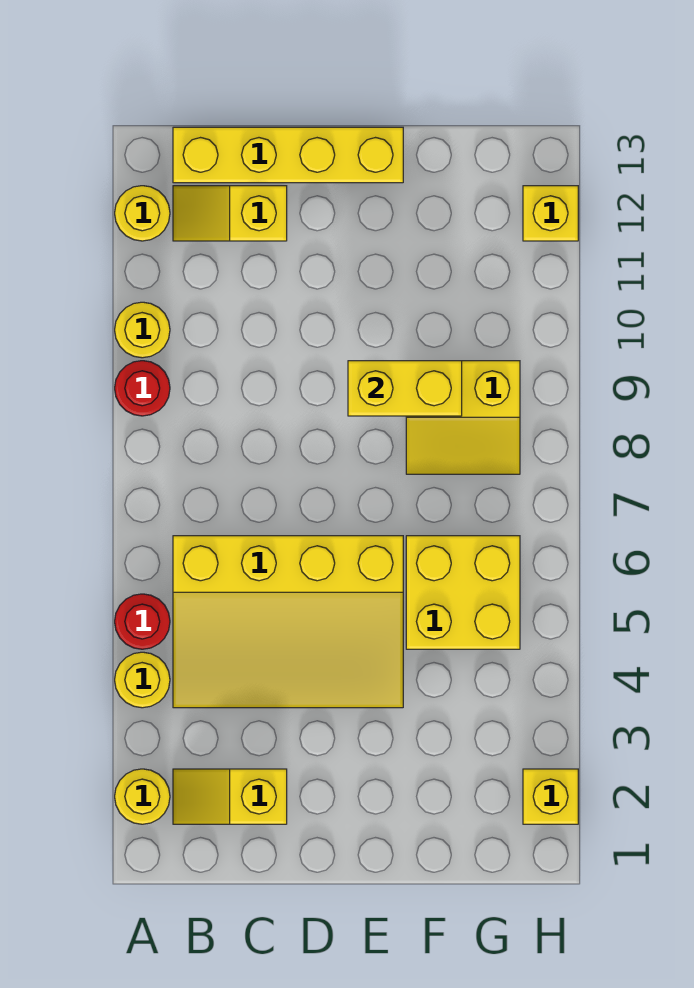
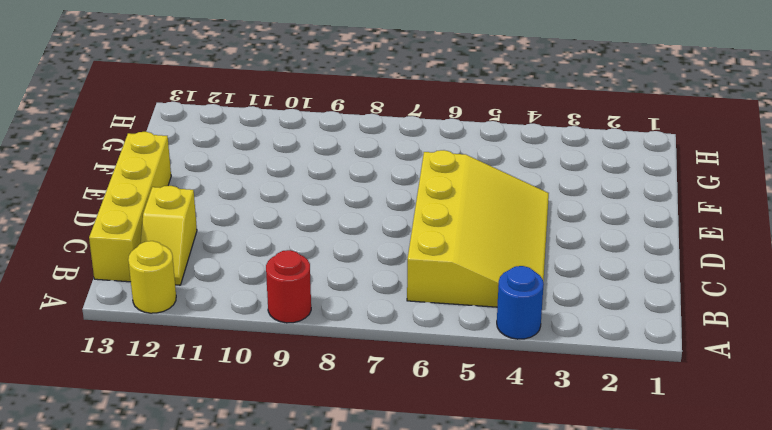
blue 1x1 round brick [497,266,544,339] -> yellow 1x1 round brick [115,652,170,708]
none -> yellow 1x1 round brick [115,769,170,824]
none -> red 1x1 round brick [115,594,170,649]
none -> yellow 1x1 round brick [115,302,170,358]

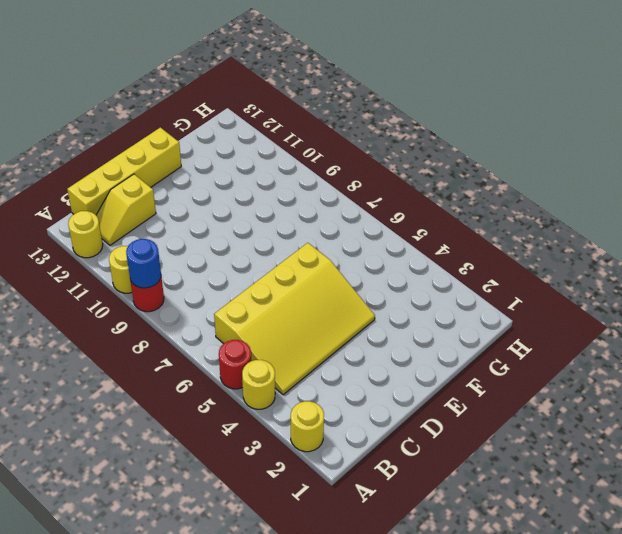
blue 1x1 round brick [126,239,161,288] -> none
none -> yellow 1x2 slope [173,769,287,824]
none -> yellow 2x2 brick [406,536,520,649]
none -> yellow 2x2 slope [406,361,520,474]

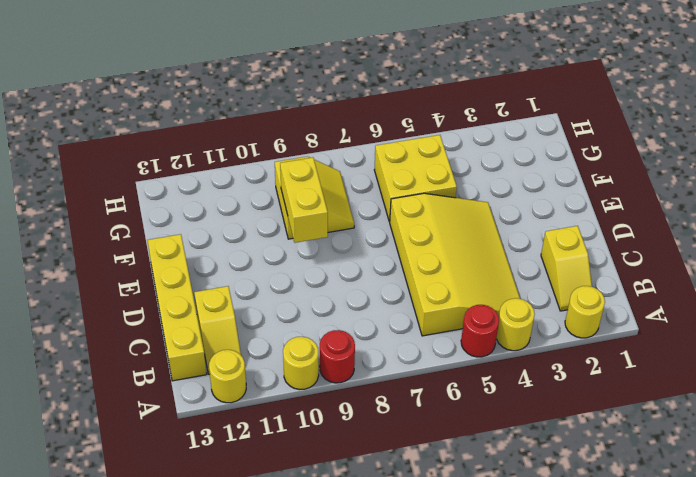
none -> yellow 1x1 brick [523,769,578,824]
none -> yellow 1x1 brick [523,186,578,241]

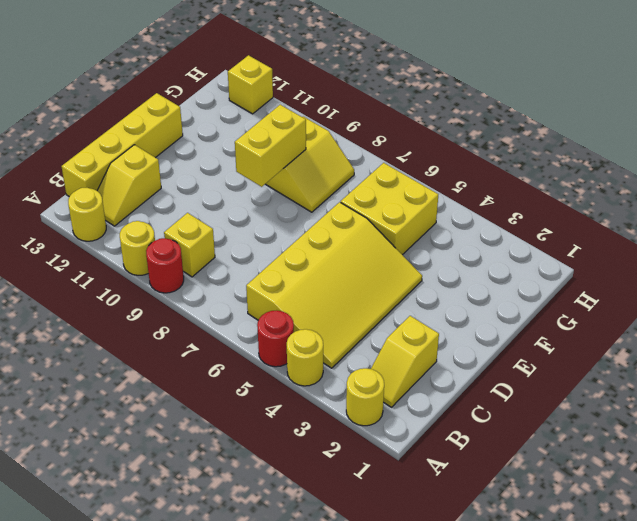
yellow 1x1 brick [164,213,215,277] -> yellow 1x1 brick moved to [523,769,578,824]

